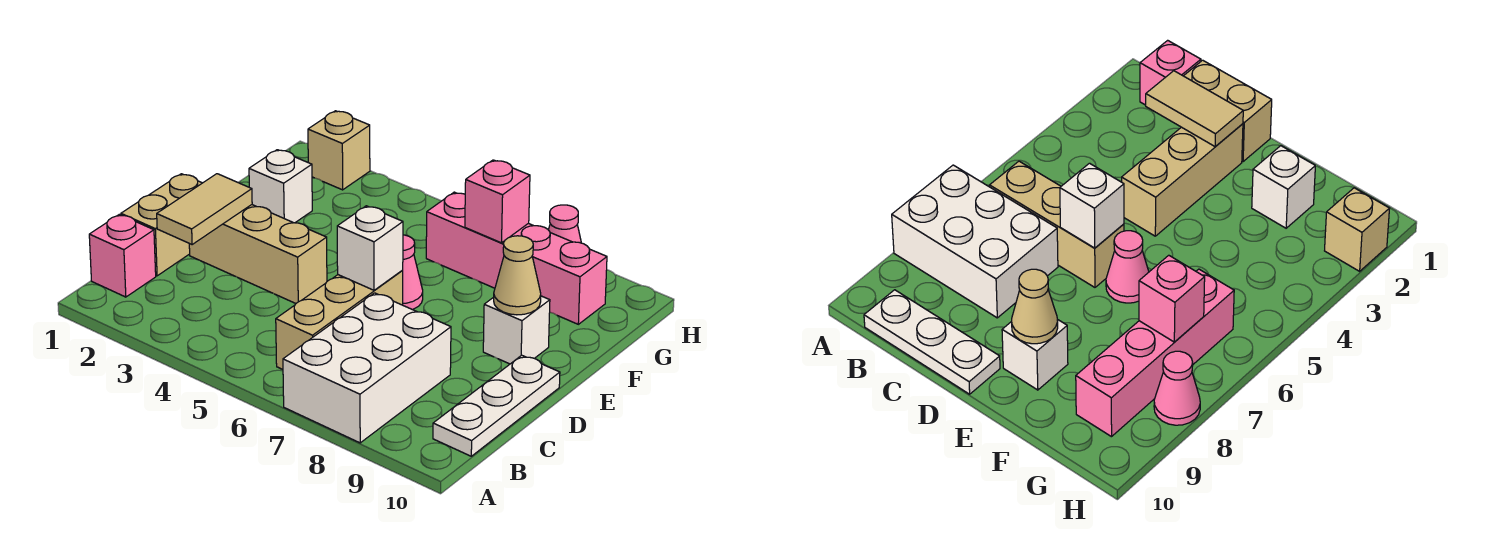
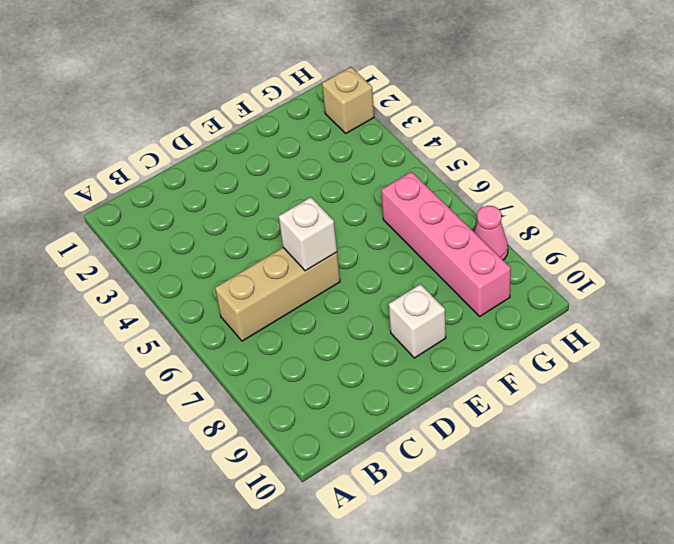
none -> white 2x3 brick [283,293,451,443]
none -> pink 1x1 brick [89,214,156,297]
none -> white 1x3 plate [433,355,560,456]

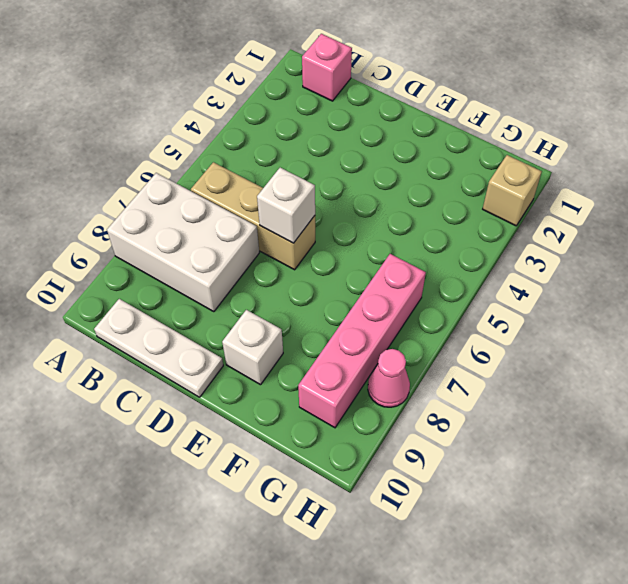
none -> tan 1x2 brick [121,174,202,276]
none -> tan 1x3 brick [189,205,327,303]
none -> pink 1x1 cone [402,235,423,310]

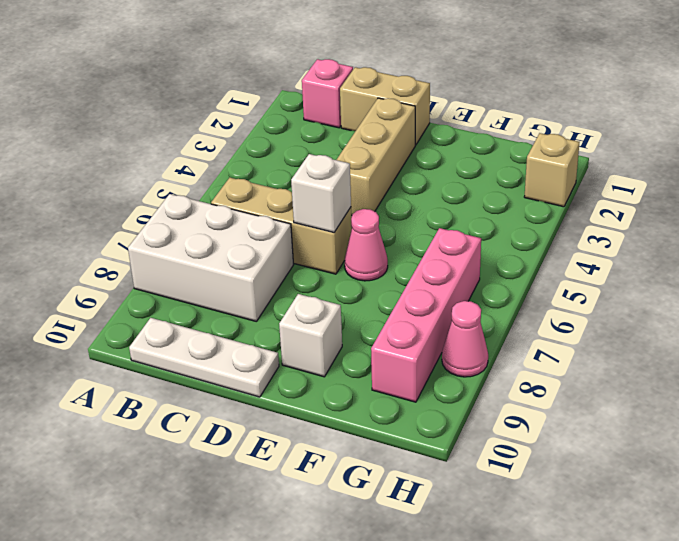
none -> white 1x1 brick [249,150,312,223]
none -> tan 1x2 tile [157,174,252,245]
none -> tan 1x1 cone [494,236,541,315]

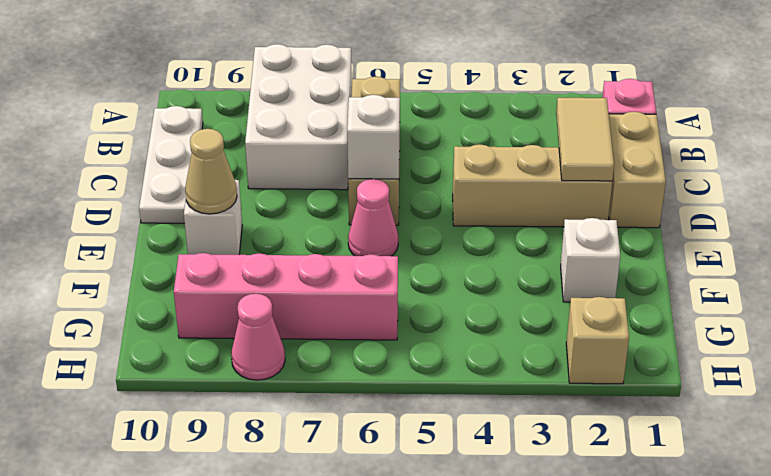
none -> pink 1x1 brick [465,160,530,243]

